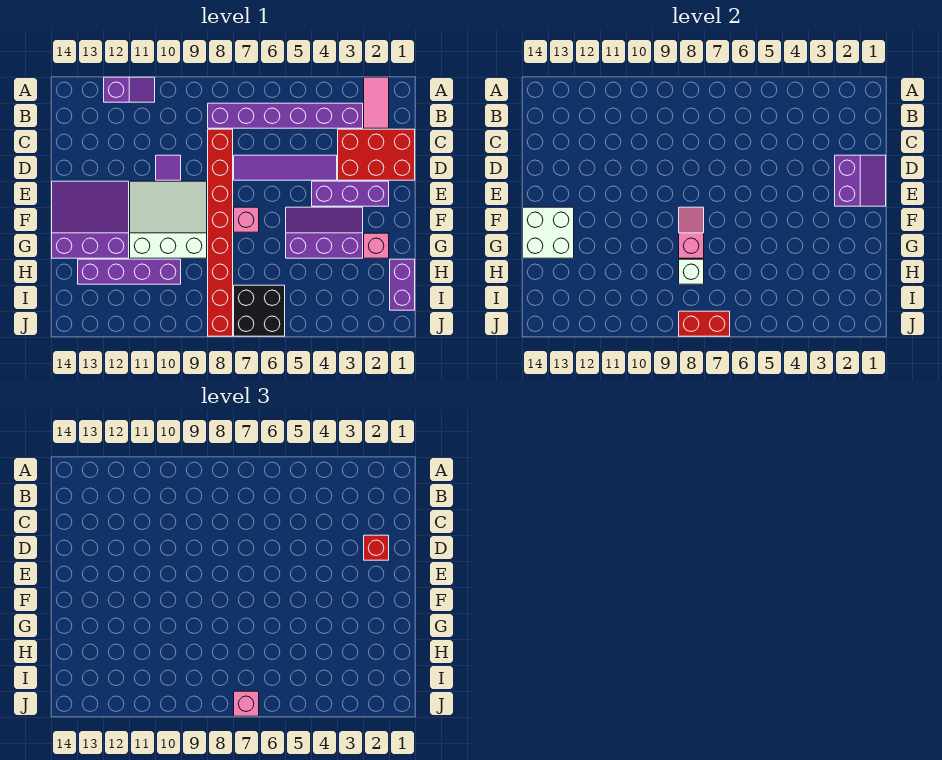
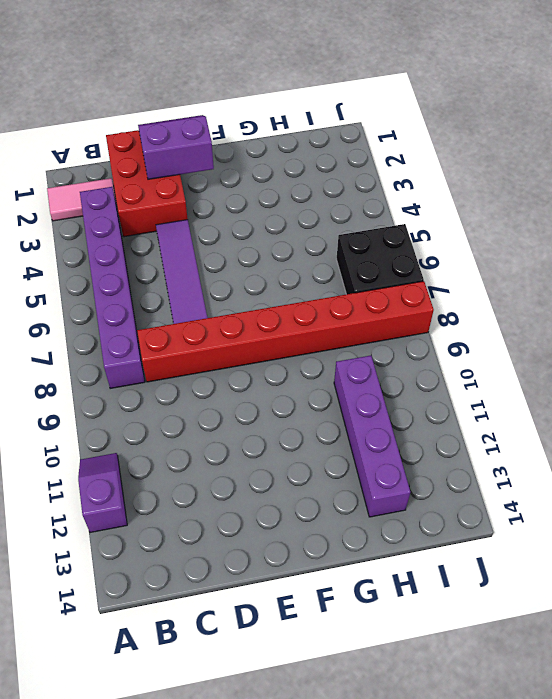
none -> purple 1x1 tile [156,155,181,180]
none -> purple 1x3 brick [312,181,389,206]
none -> white 3x3 slope [130,181,207,258]

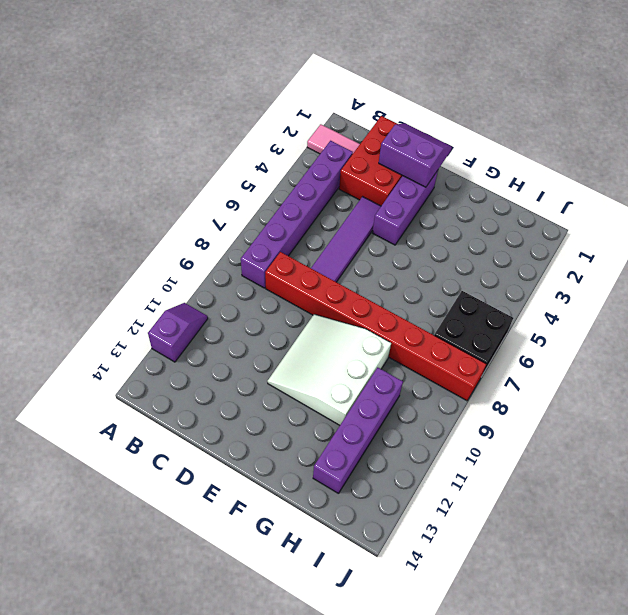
none -> purple 1x1 tile [156,155,181,180]
none -> purple 3x3 slope [52,181,129,258]
none -> purple 2x3 slope [286,207,363,258]

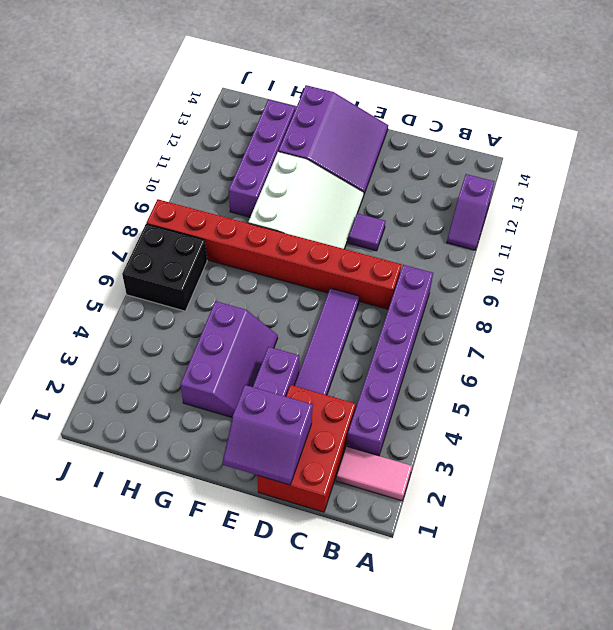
none -> pink 1x1 brick [234,207,259,232]
none -> pink 1x1 brick [364,233,389,258]
none -> purple 1x2 brick [390,259,415,310]

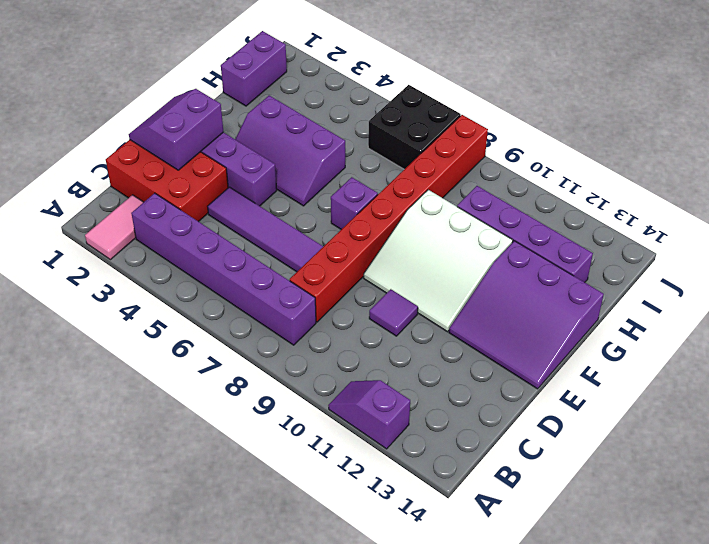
purple 1x1 brick [331,177,378,229] -> pink 1x1 brick [234,207,259,232]
none -> pink 1x1 brick [364,233,389,258]
none -> pink 1x2 slope [679,207,704,258]
none -> white 2x2 brick [523,207,574,258]

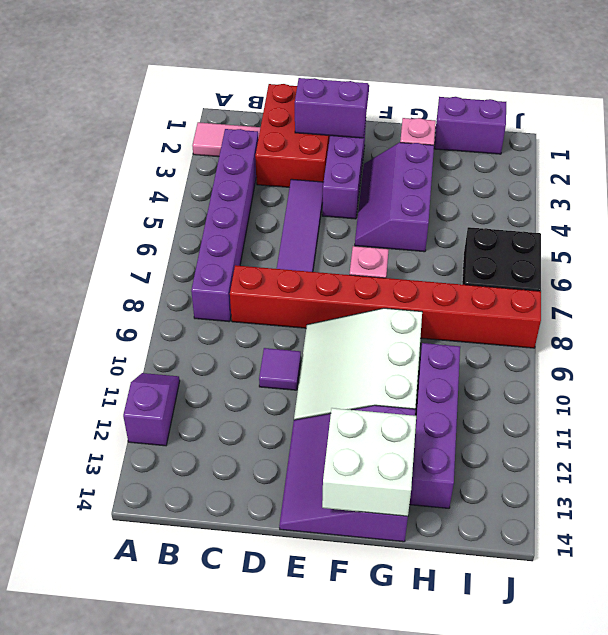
none -> pink 1x2 slope [679,207,704,258]
none -> white 1x1 brick [679,259,704,284]
none -> red 1x2 brick [679,311,730,336]

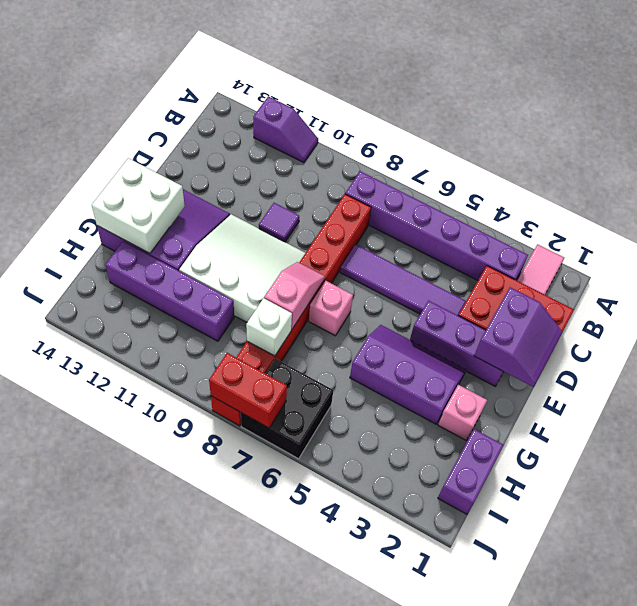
none -> red 1x1 brick [364,535,389,560]
none -> pink 1x1 brick [234,691,259,716]

